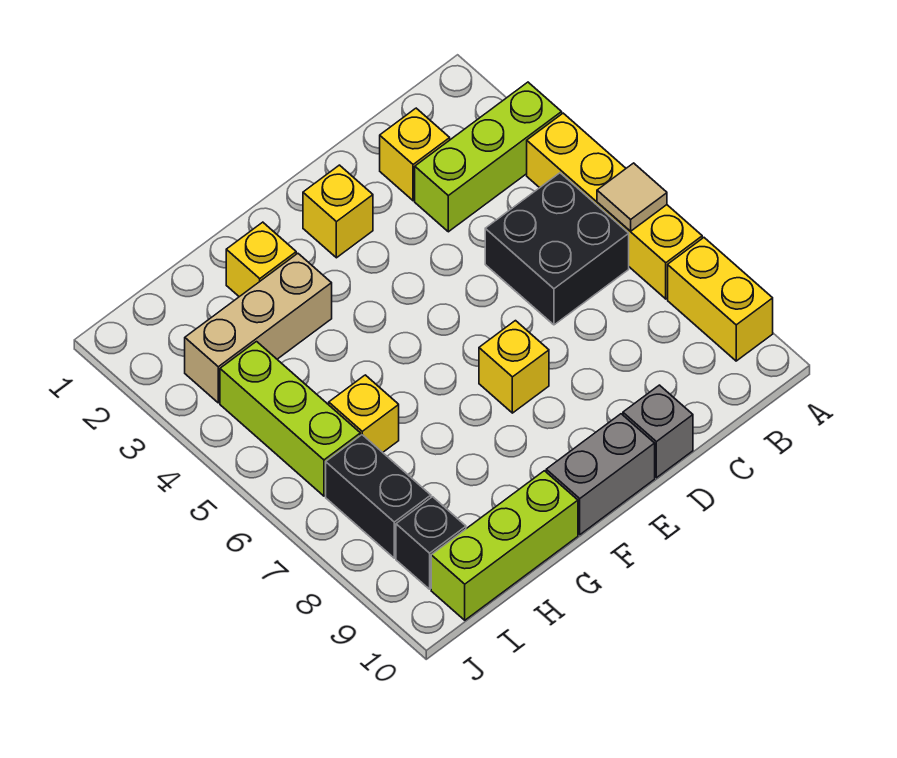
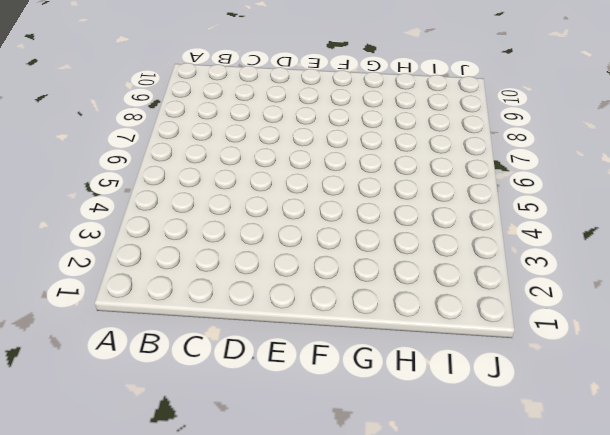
none -> lime 1x3 brick [415,82,562,232]
none -> yellow 1x4 brick [527,113,702,299]
none -> yellow 1x2 brick [668,238,773,361]

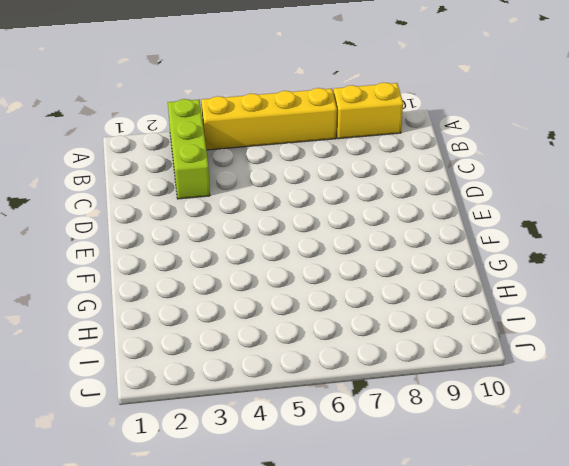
none -> black 2x2 brick [485,173,629,325]
none -> yellow 1x1 brick [380,108,450,201]
none -> grey 1x1 brick [623,385,693,478]

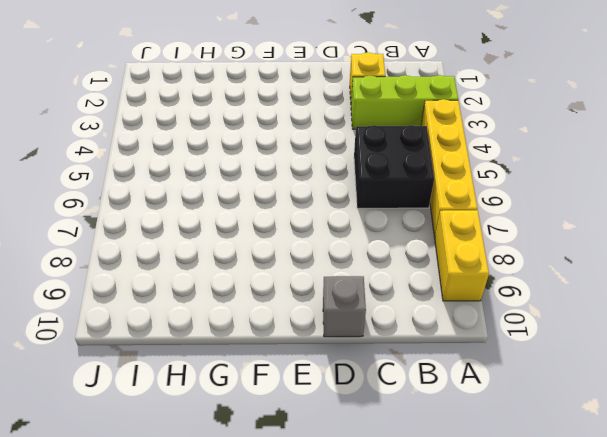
none -> yellow 1x1 brick [303,165,373,258]
none -> yellow 1x1 brick [479,321,549,413]
none -> grey 1x2 brick [546,414,655,535]

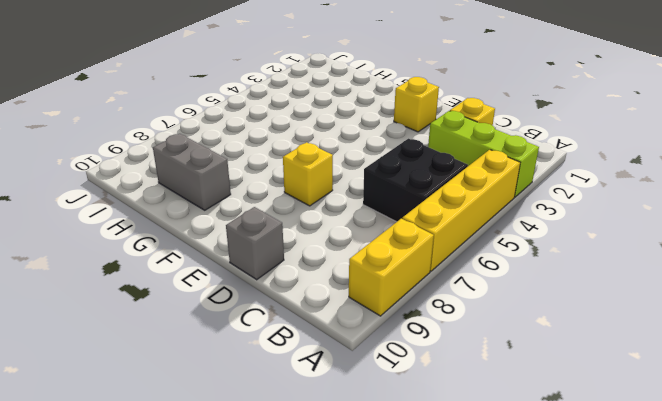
grey 1x2 brick [153,134,231,210] -> grey 1x2 brick moved to [546,414,655,535]
none -> yellow 1x1 brick [226,222,296,297]
none -> tan 1x3 brick [185,253,332,403]
none -> lime 1x3 brick [431,471,578,620]

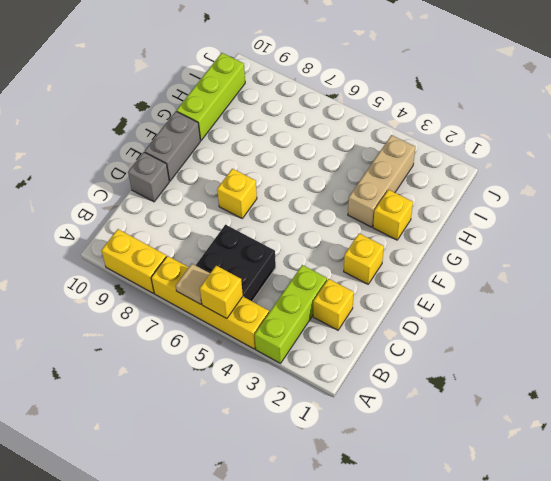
yellow 1x1 brick [200,266,243,319] -> yellow 1x1 brick moved to [329,375,399,452]
none -> lime 1x3 brick [220,342,360,496]
none -> black 1x2 brick [326,435,431,558]
none -> black 1x1 brick [396,497,466,589]

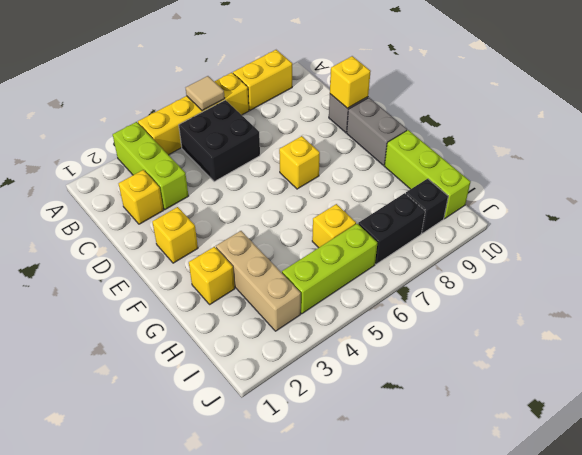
yellow 1x1 brick [330,56,371,108] -> none

